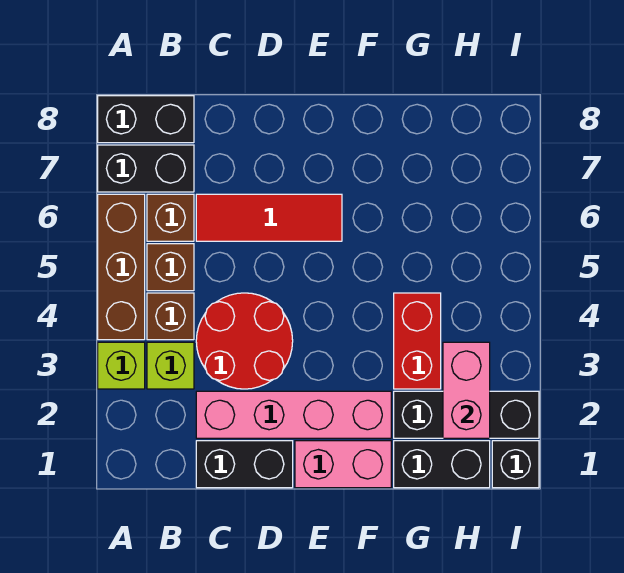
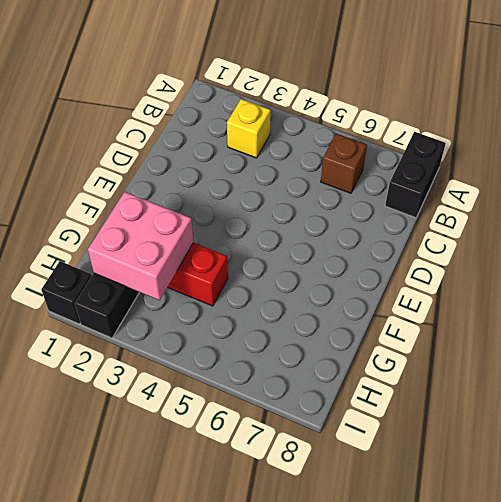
yellow 1x1 brick [227,99,271,158] -> lime 1x1 brick [147,342,194,389]
pink 2x2 brick [88,192,193,300] -> pink 1x2 brick [443,342,490,438]
none -> lime 1x1 brick [98,342,145,389]
none -> brown 1x3 brick [98,194,145,340]
none -> black 1x2 brick [98,145,194,192]

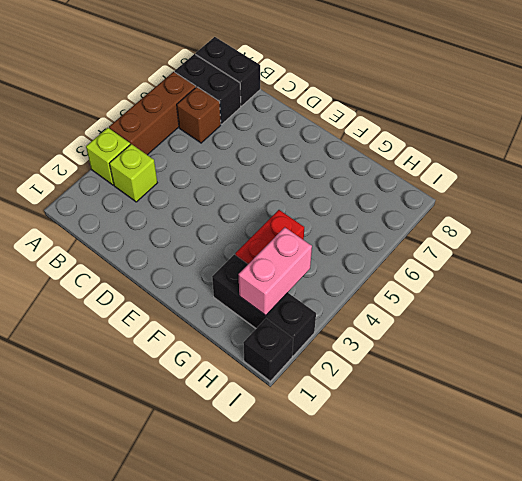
none -> brown 1x1 brick [147,293,194,340]
none -> brown 1x1 brick [147,244,194,291]
none -> black 1x2 brick [196,441,293,488]

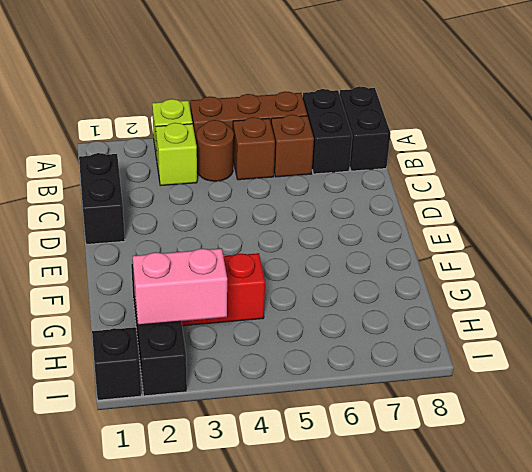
brown 1x1 round brick [197,120,234,181] -> brown 1x1 brick [147,293,194,340]
none -> pink 1x4 brick [196,391,391,438]
none -> red 2x2 round brick [196,293,293,389]
none -> red 1x3 tile [196,194,342,241]

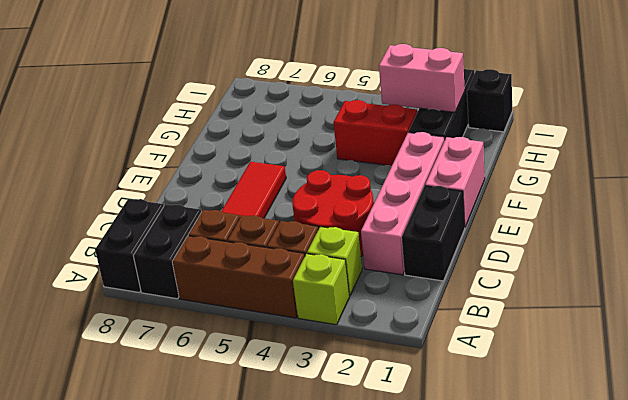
none -> black 1x2 brick [394,441,490,488]

